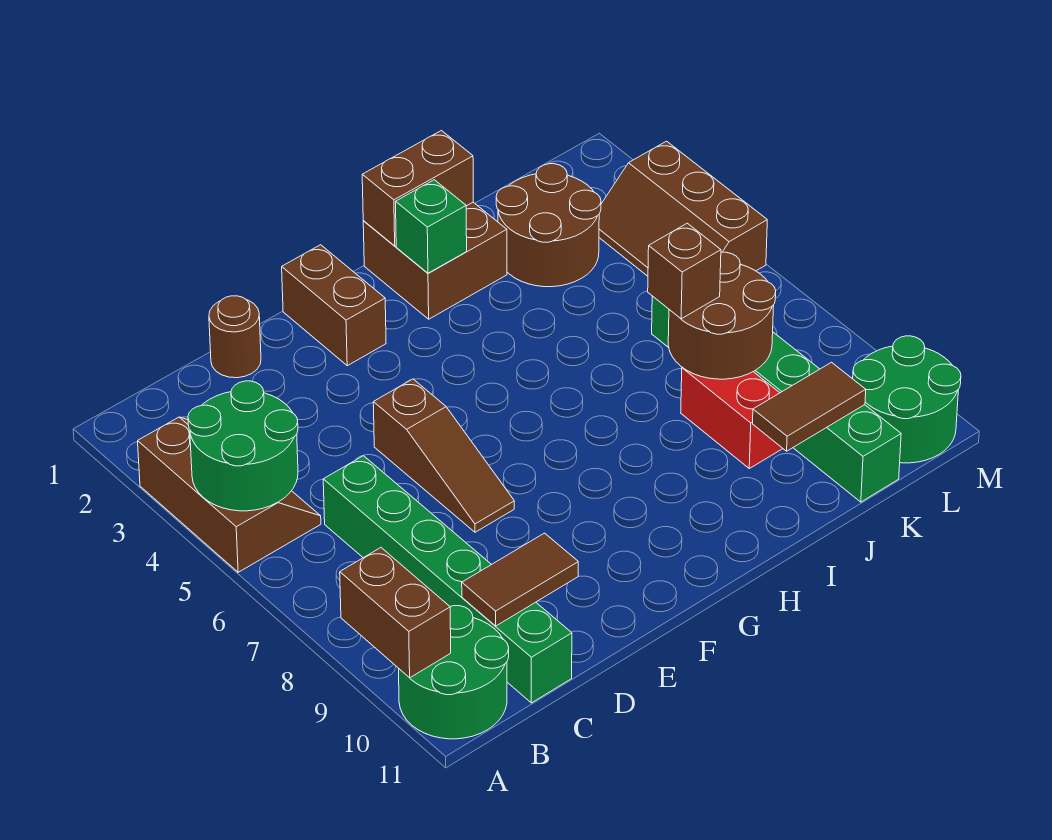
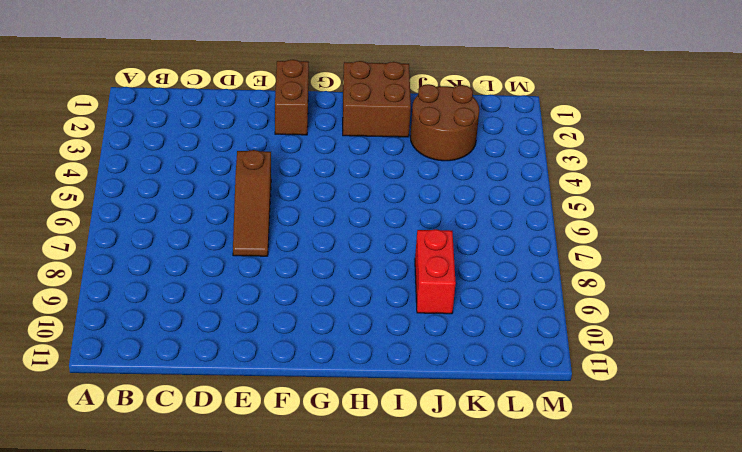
none -> brown 2x3 slope [138,417,321,572]
none -> green 2x2 round brick [399,606,509,739]
none -> green 1x6 brick [323,456,572,703]

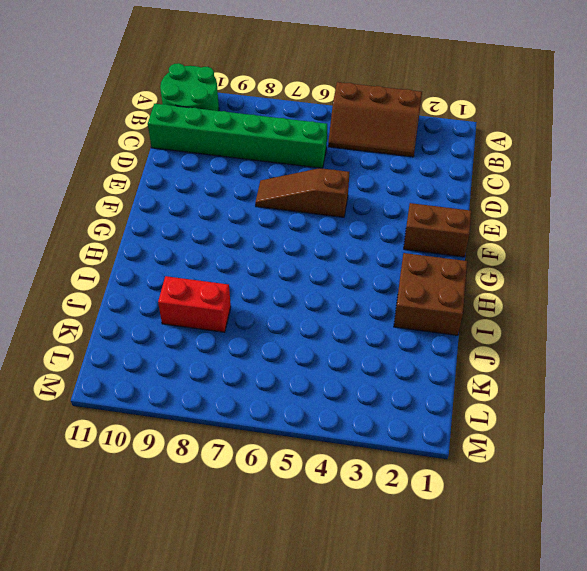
none -> brown 1x1 round brick [209,296,261,378]
none -> brown 2x2 round brick [496,164,601,287]
none -> green 1x6 brick [652,296,901,502]

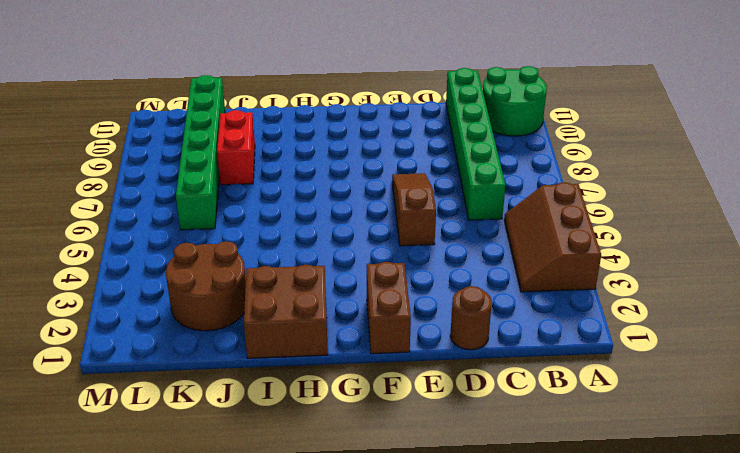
none -> brown 2x3 slope [599,141,767,276]
none -> green 2x2 round brick [853,336,961,463]
none -> green 2x2 round brick [188,381,298,511]

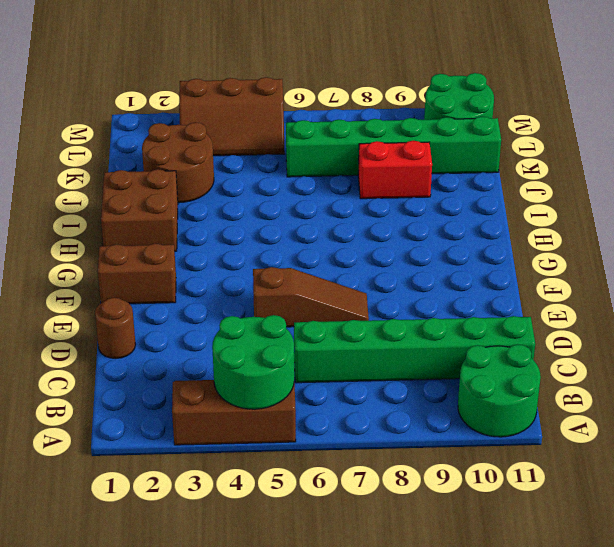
none -> brown 1x2 brick [340,548,451,678]
none -> brown 1x2 tile [462,533,578,626]
none -> brown 1x2 brick [362,131,473,246]

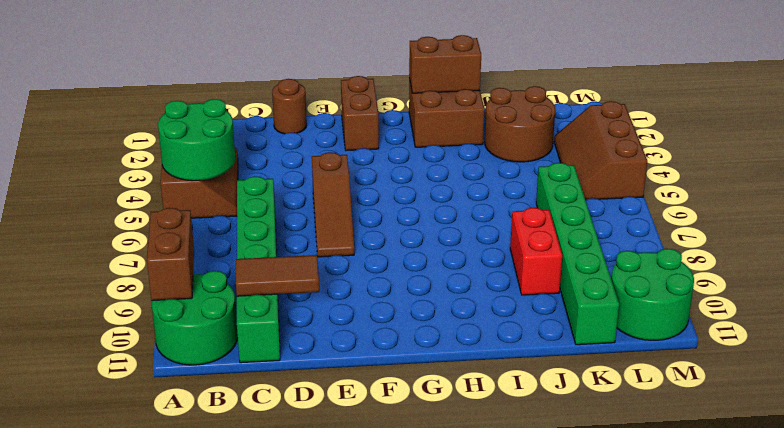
none -> green 1x1 brick [396,180,467,273]
none -> brown 2x2 round brick [668,252,776,379]
none -> brown 1x2 tile [753,362,866,451]

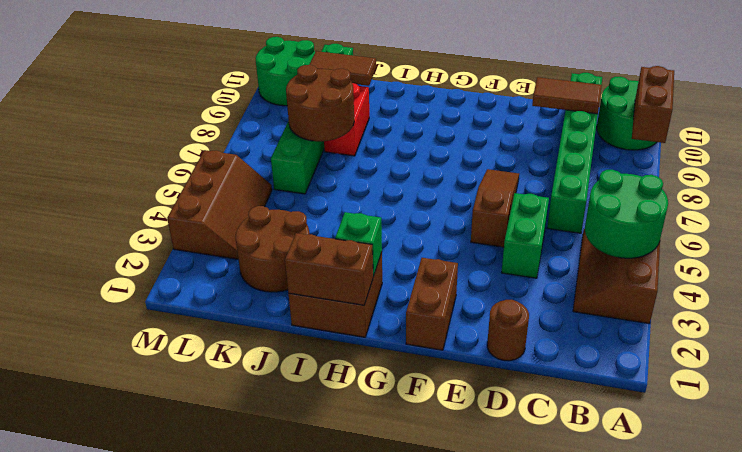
green 1x2 brick [502,193,549,278] -> none
none -> brown 1x1 brick [648,223,721,319]

